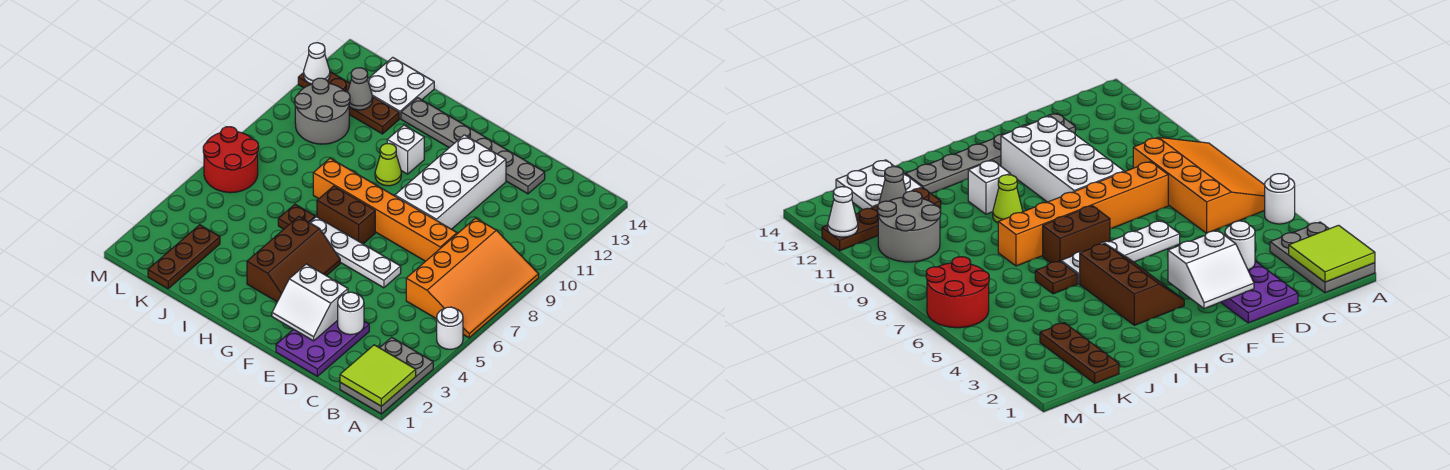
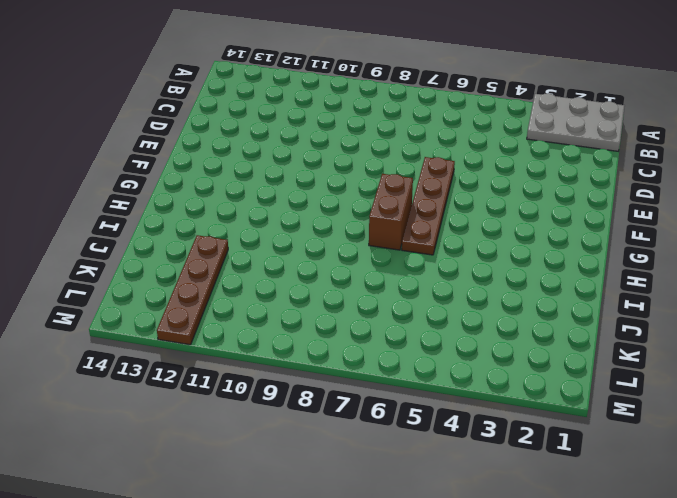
brown 1x4 plate [402,157,455,255] -> white 1x4 plate [310,217,401,288]
none -> white 1x1 round brick [437,307,463,349]
none -> orange 3x4 slope [406,218,539,338]
none -> purple 2x3 plate [276,320,369,376]

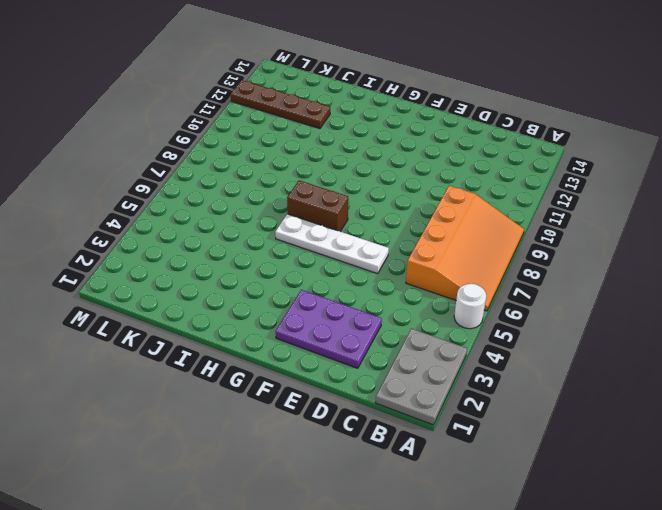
purple 2x3 plate [275,290,382,368] -> purple 2x3 plate turned to [276,320,369,376]
none -> orange 1x6 brick [313,158,457,261]
none -> grey 1x6 plate [401,98,545,194]
none -> white 2x4 brick [395,135,506,229]

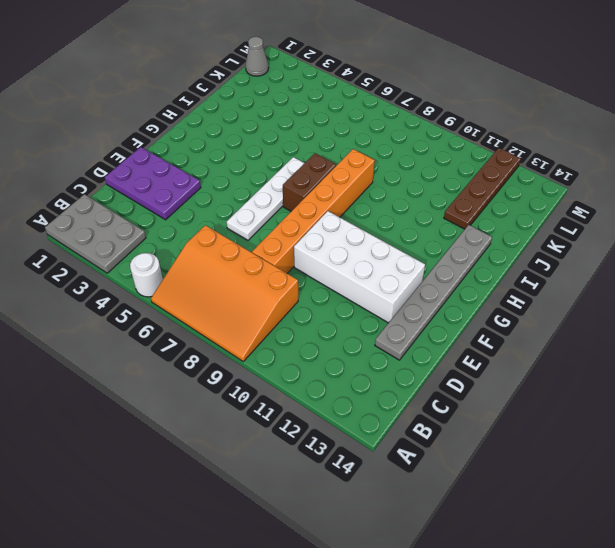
grey 1x1 cone [246,37,269,76] -> grey 1x1 cone moved to [348,68,373,110]
none -> brown 2x3 slope [247,217,340,302]
none -> lime 1x1 cone [375,144,401,186]
none -> white 1x1 brick [387,125,424,174]

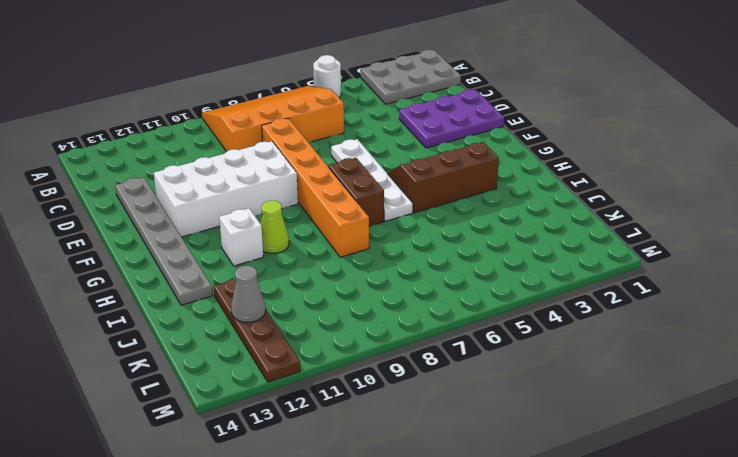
none -> brown 1x1 plate [278,204,315,229]
none -> white 2x2 plate [368,57,434,119]
none -> brown 1x3 plate [148,225,220,289]

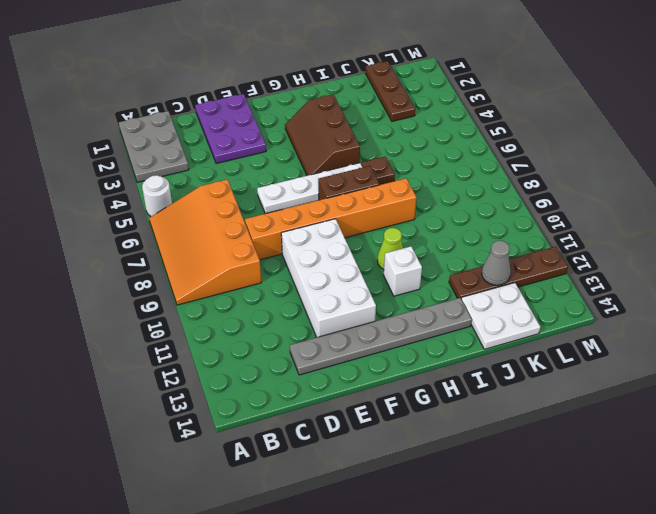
none -> grey 2x2 round brick [295,78,350,144]
none -> red 2x2 round brick [203,127,259,193]
none -> lime 2x2 tile [340,345,416,406]

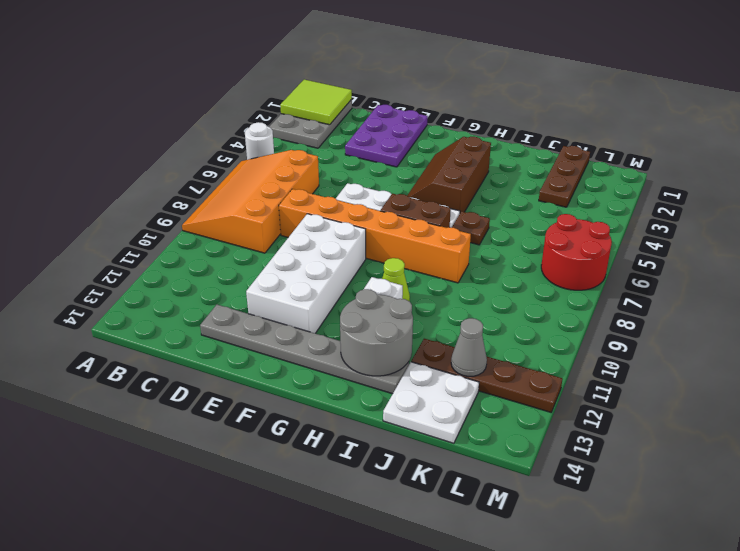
grey 2x2 round brick [340,289,413,376] -> grey 2x2 round brick moved to [295,78,350,144]
none -> white 1x1 round brick [338,292,364,335]
none -> white 2x2 slope [272,264,348,341]
none -> white 1x1 cone [304,43,330,84]

